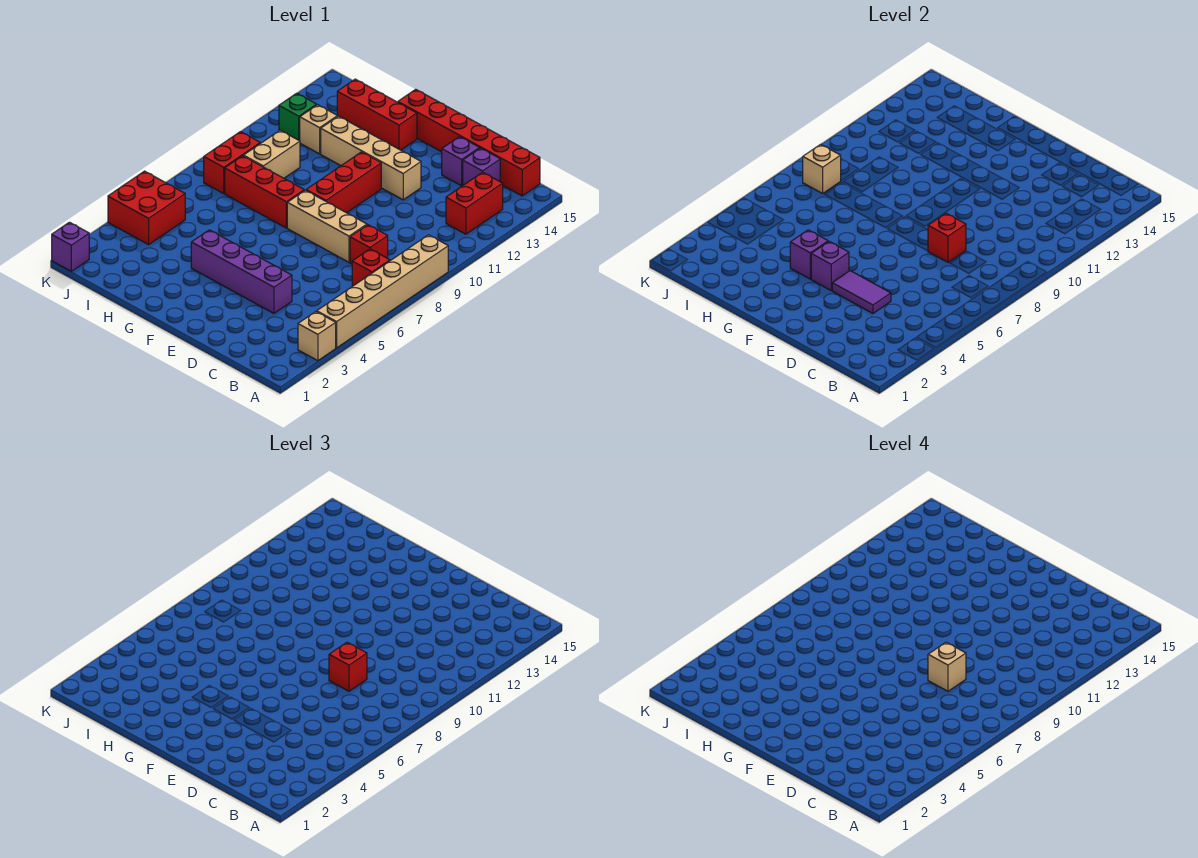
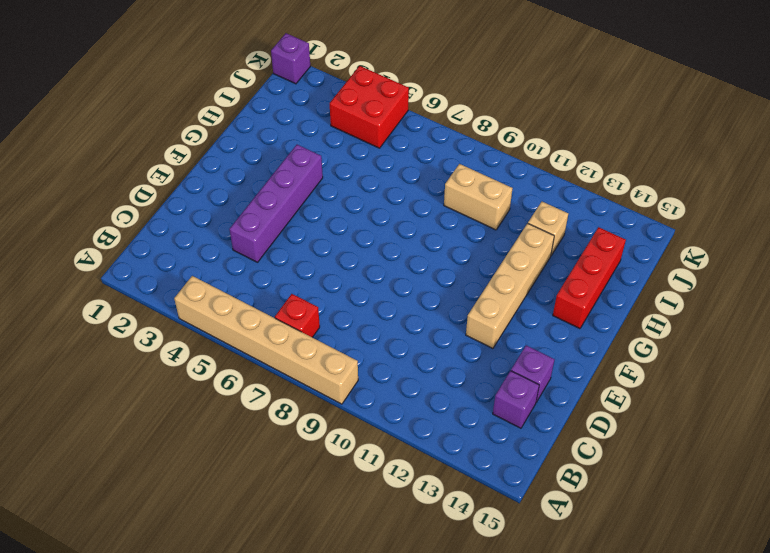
none -> tan 1x1 brick [298,312,336,361]
none -> red 1x2 brick [446,172,503,234]
none -> red 1x6 brick [398,89,540,196]

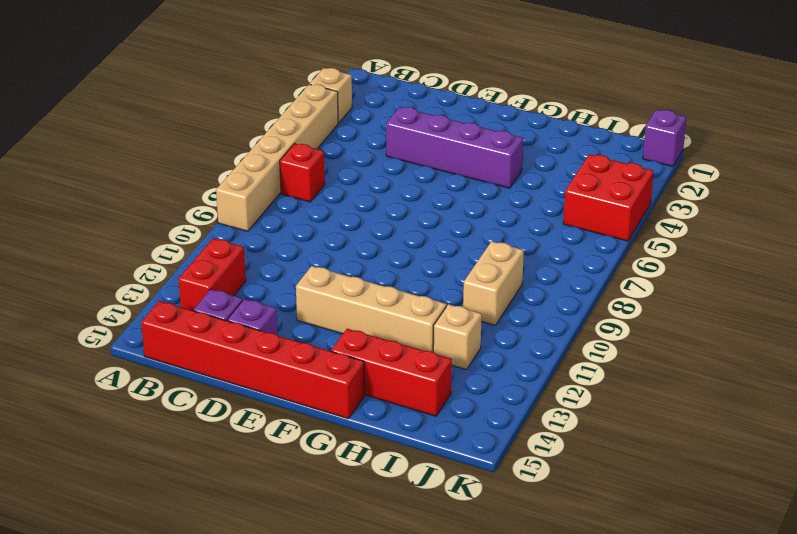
none -> red 1x1 brick [350,225,388,264]
none -> tan 1x3 brick [287,190,367,262]
none -> red 1x3 brick [306,152,381,213]

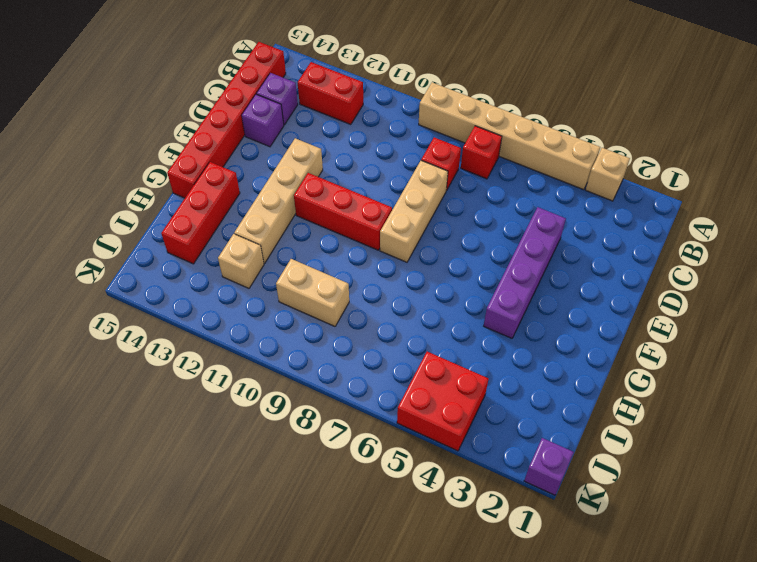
none -> red 1x3 brick [225,156,304,228]
none -> red 1x2 brick [204,132,260,193]
none -> green 1x1 brick [279,93,317,141]

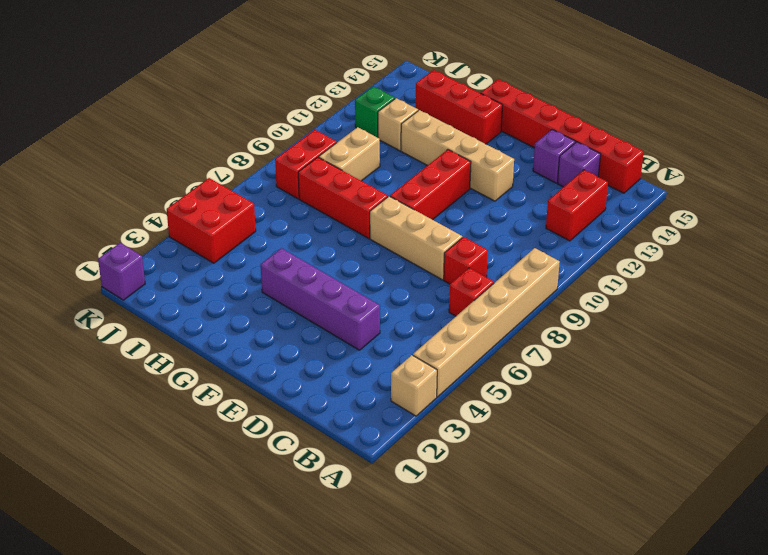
none -> purple 1x2 tile [832,271,891,313]
none -> red 1x1 brick [928,213,966,262]
none -> purple 1x1 brick [811,241,849,290]

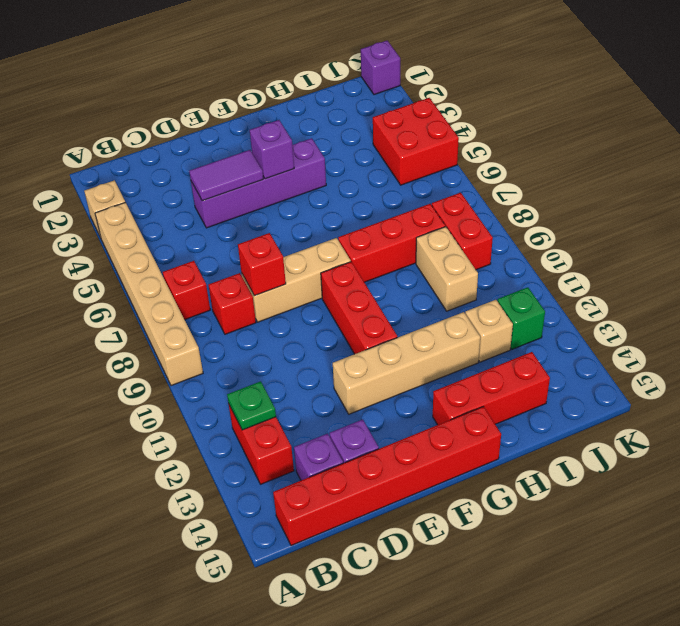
green 1x1 plate [227,381,276,430] -> none
none -> purple 1x1 brick [790,230,828,279]
none -> tan 1x1 brick [803,144,841,193]
none -> red 1x1 brick [329,642,367,691]

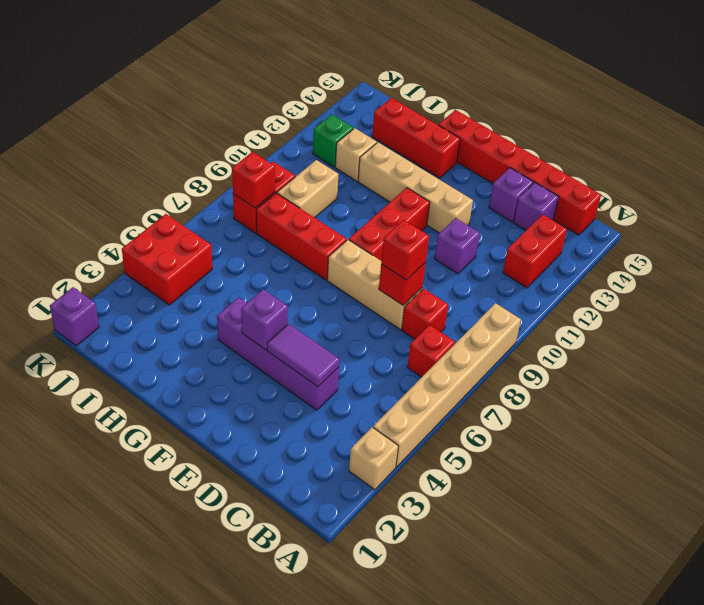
purple 1x1 brick [435,218,480,274] -> purple 1x1 brick moved to [790,230,828,279]
red 1x1 brick [232,152,275,208] -> tan 1x1 brick [803,144,841,193]
none -> tan 1x1 brick [928,642,966,691]

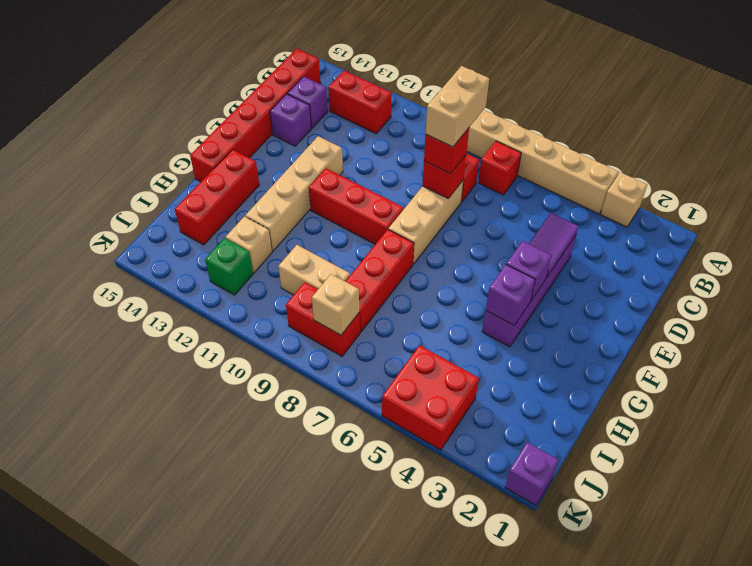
tan 1x2 brick [426,66,489,147] -> tan 1x1 brick [928,642,966,691]

